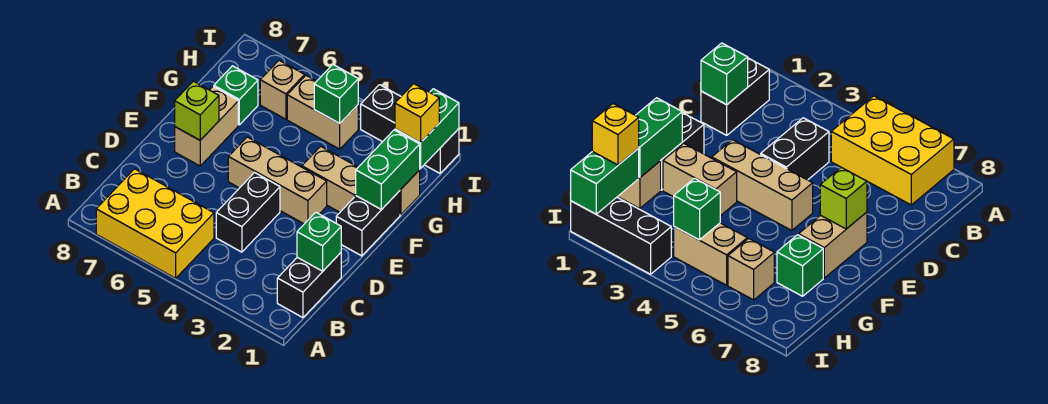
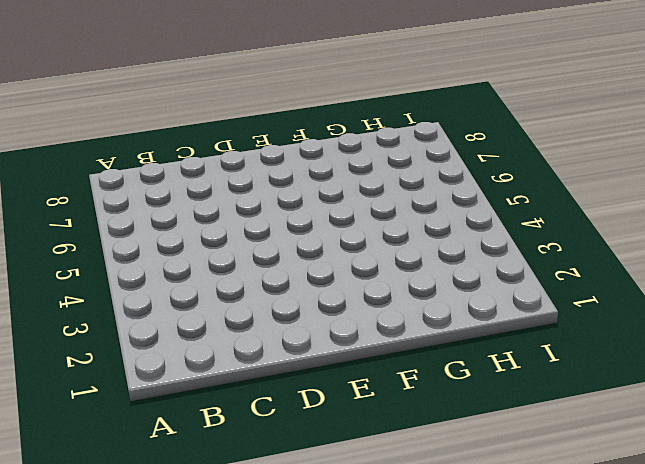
none -> yellow 2x3 brick [96,169,214,278]
none -> black 1x2 brick [277,253,341,318]
none -> black 1x2 brick [216,173,280,252]

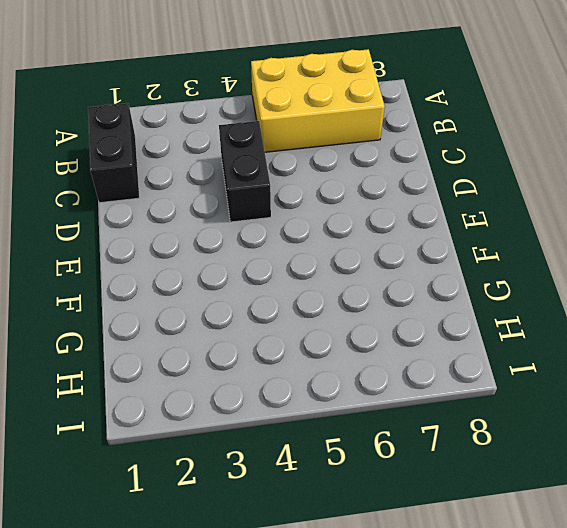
none -> black 1x2 brick [336,191,400,256]
none -> tan 1x3 brick [228,137,327,224]
none -> tan 1x2 brick [175,87,238,166]

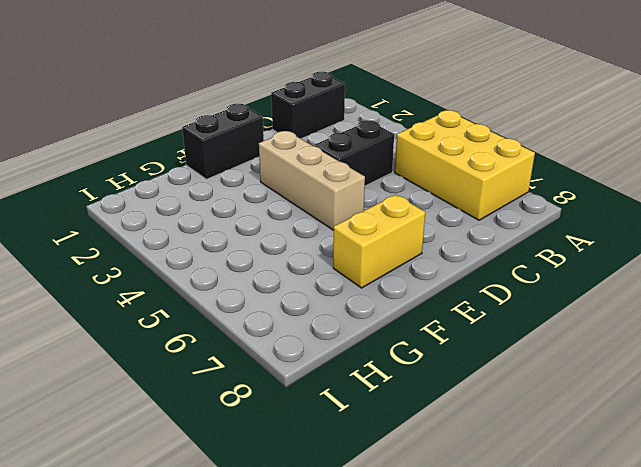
yellow 1x2 brick [333,195,425,288] -> tan 1x2 brick [175,87,238,166]
none -> tan 1x2 brick [302,146,358,212]
none -> tan 1x1 brick [400,170,420,215]
none -> green 1x1 brick [214,66,258,125]

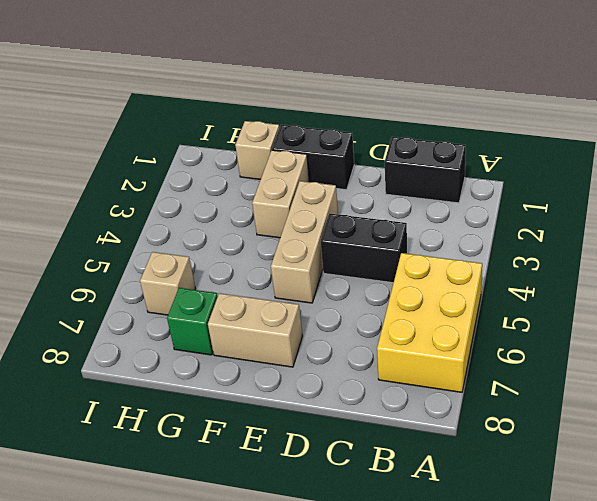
none -> tan 1x2 brick [287,75,358,149]
none -> black 1x3 brick [361,85,459,173]
none -> green 1x1 brick [297,212,341,271]

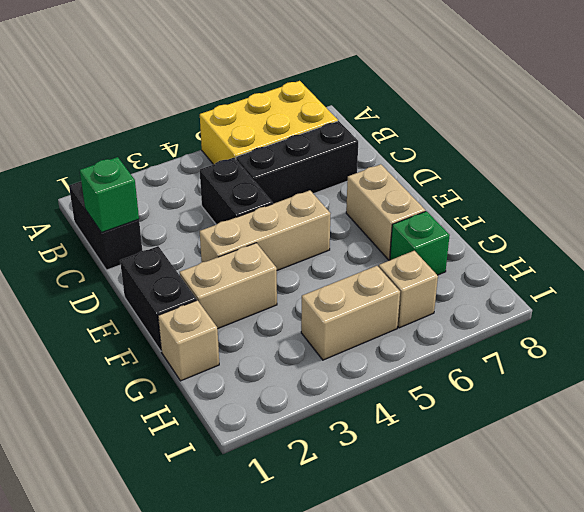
black 1x3 brick [236,121,358,204] -> black 1x3 brick moved to [361,85,459,173]
none -> lime 1x1 brick [175,81,219,140]
none -> green 1x2 brick [356,130,420,210]
none -> green 1x2 brick [395,89,459,168]

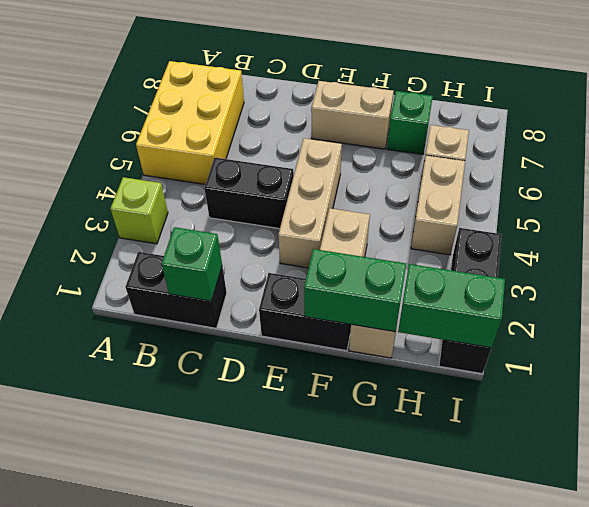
lime 1x1 brick [110,177,168,244] -> lime 1x1 brick moved to [175,81,219,140]
none -> green 1x1 brick [314,65,358,123]
none -> yellow 1x1 brick [395,84,439,143]

